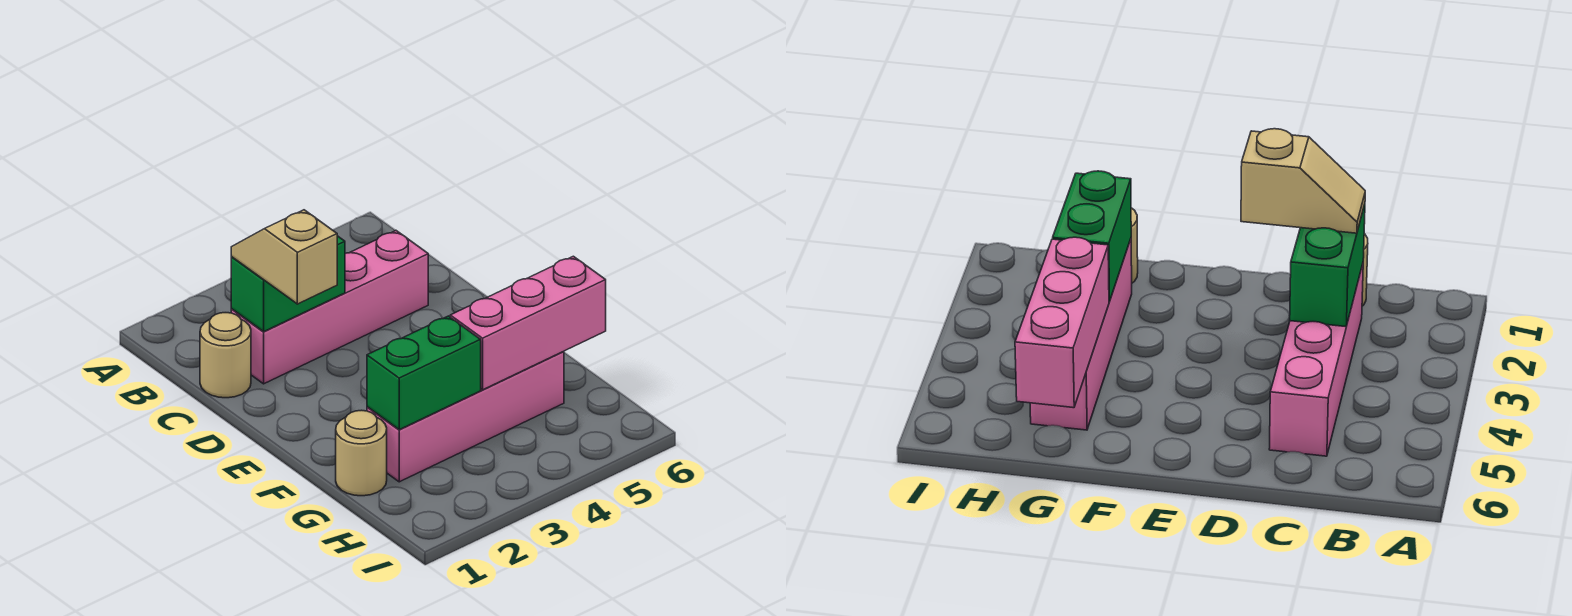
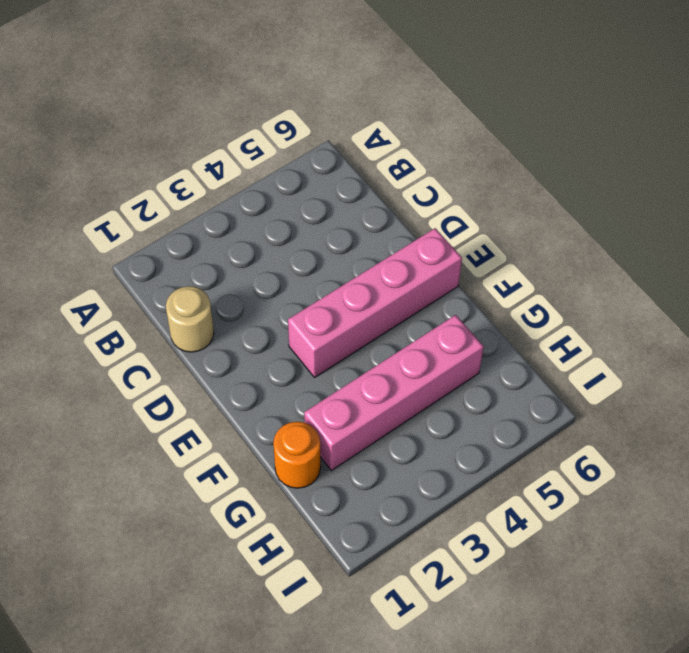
pink 1x4 brick [288,228,462,377] -> pink 1x4 brick moved to [231,230,428,384]
orange 1x1 round brick [273,422,321,488] -> tan 1x1 round brick [336,410,387,496]
none -> green 1x2 brick [231,236,345,332]
none -> green 1x2 brick [367,316,481,430]

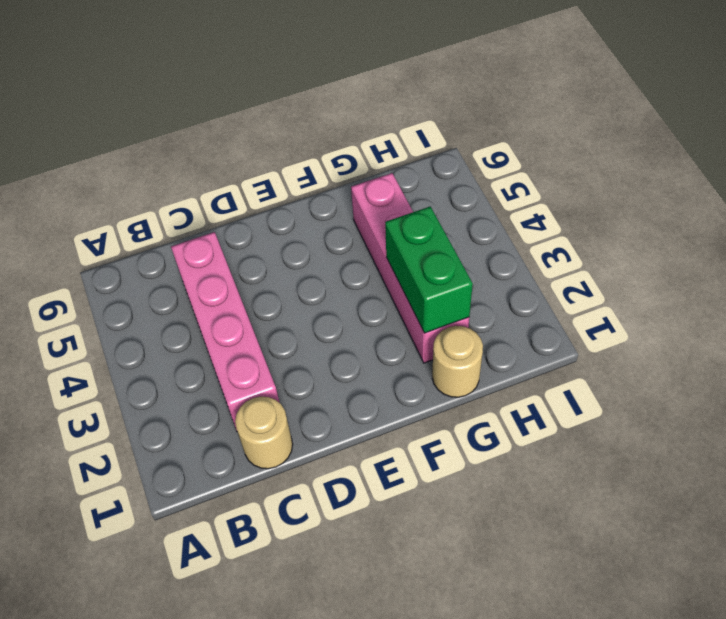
none -> green 1x2 brick [231,236,345,332]
none -> pink 1x3 brick [450,256,606,390]

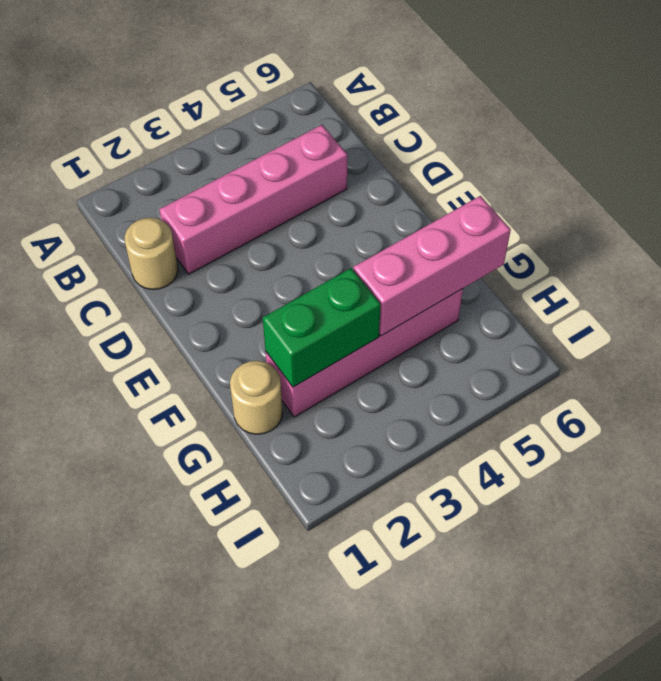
none -> green 1x2 brick [231,236,345,332]
none -> tan 1x2 slope [231,210,337,304]

